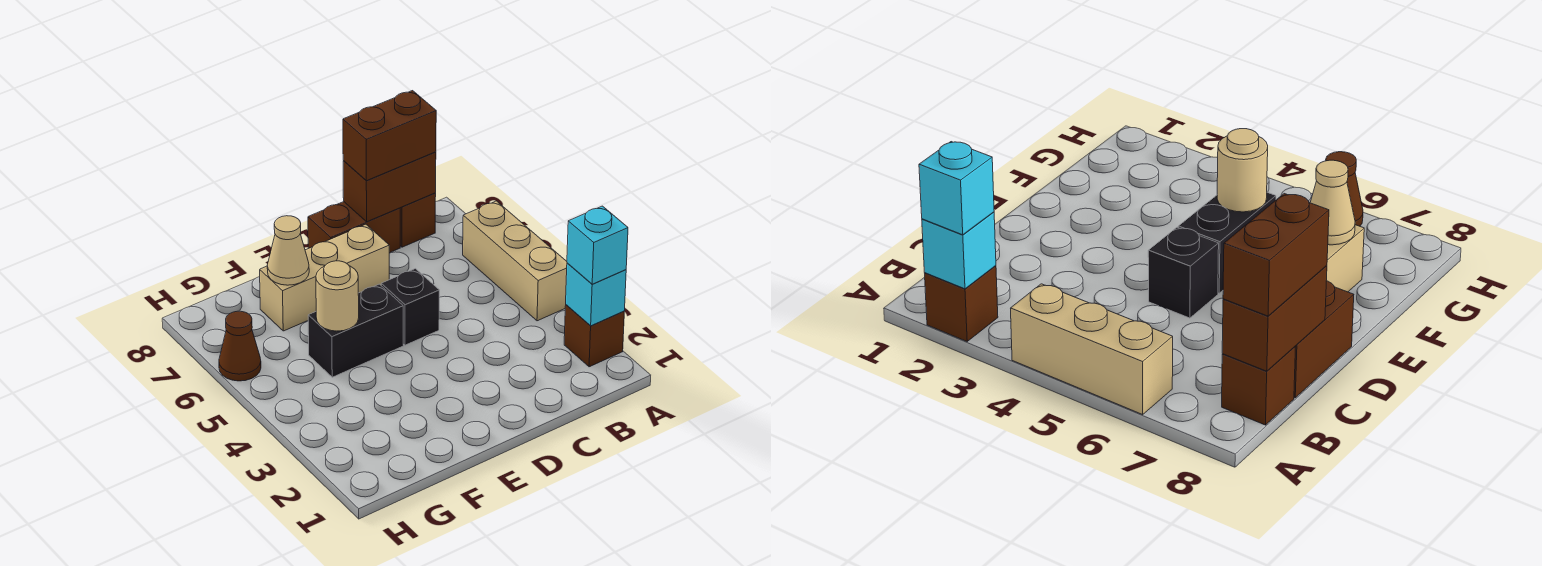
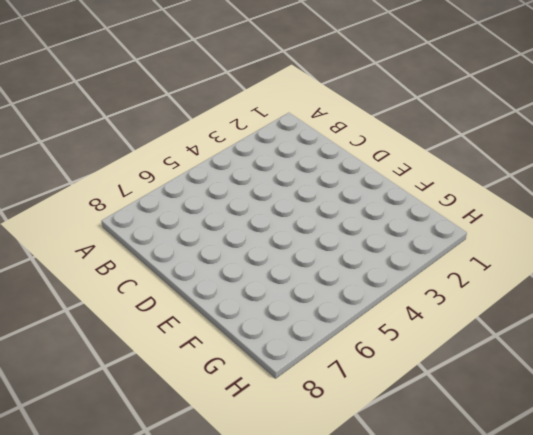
none -> brown 1x1 brick [564,305,624,367]
none -> tan 1x3 brick [463,201,567,321]
none -> brown 1x1 brick [400,193,436,247]

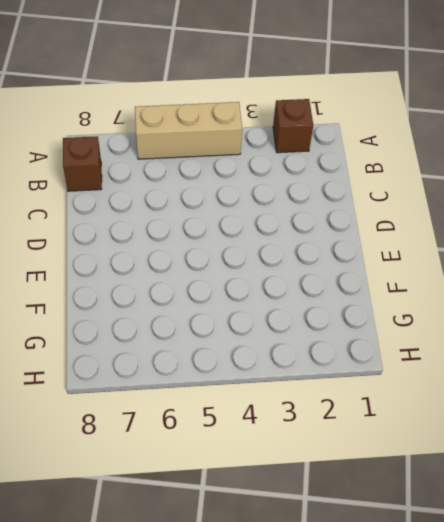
none -> brown 1x2 brick [308,202,400,253]
none -> black 1x1 brick [381,269,439,345]
none -> tan 1x3 brick [260,224,389,331]

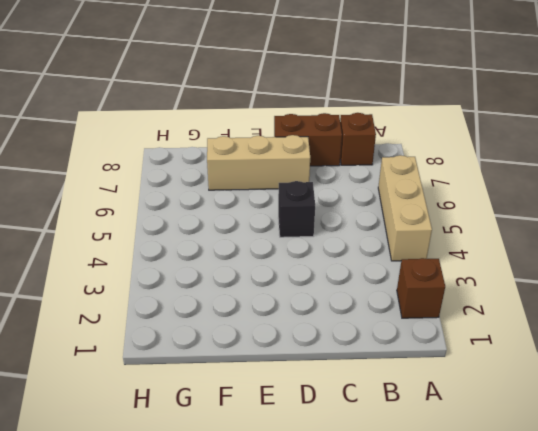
none -> black 1x2 brick [308,284,403,377]
none -> brown 1x1 cone [219,311,261,381]
none -> cyan 1x1 brick [566,263,626,326]

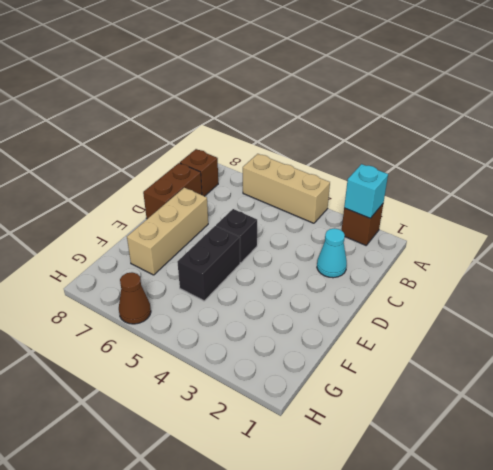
cyan 1x1 cone [317,228,347,278] -> none
none -> brown 1x2 brick [343,152,436,222]
none -> tan 1x1 round brick [316,261,359,331]
none -> tan 1x1 cone [267,216,309,285]

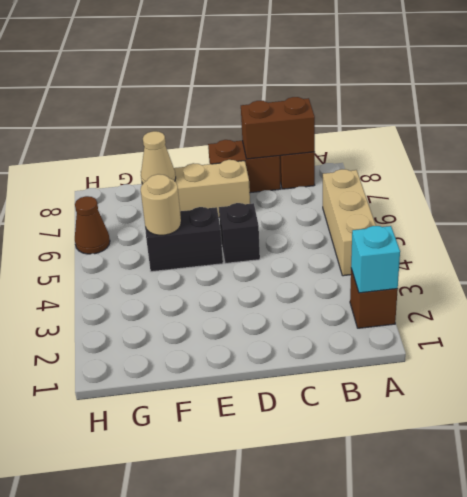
none -> cyan 1x1 brick [567,206,628,284]
none -> brown 1x2 brick [343,91,436,181]

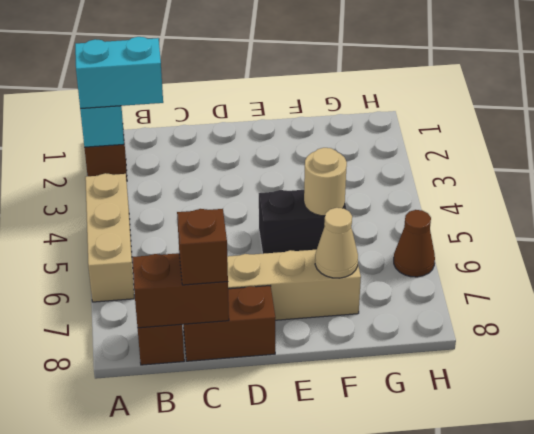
cyan 1x2 brick [75,37,163,109] -> cyan 1x1 brick [567,206,628,284]
brown 1x1 brick [177,209,228,285] -> brown 1x2 brick [343,91,436,181]
none -> black 1x1 brick [381,269,439,345]

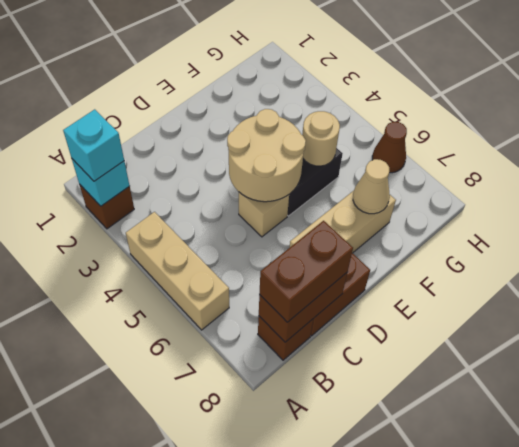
tan 2x2 round brick [227,109,306,202] -> none
tan 1x1 brick [239,192,289,237] -> black 1x1 brick [381,269,439,345]

